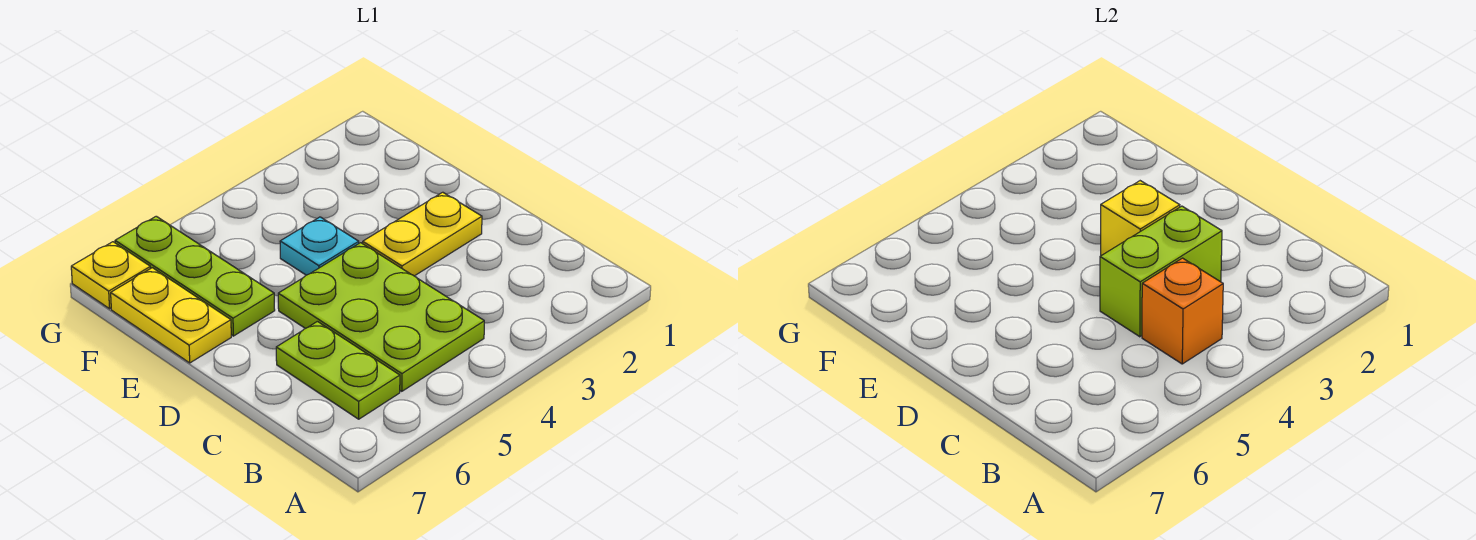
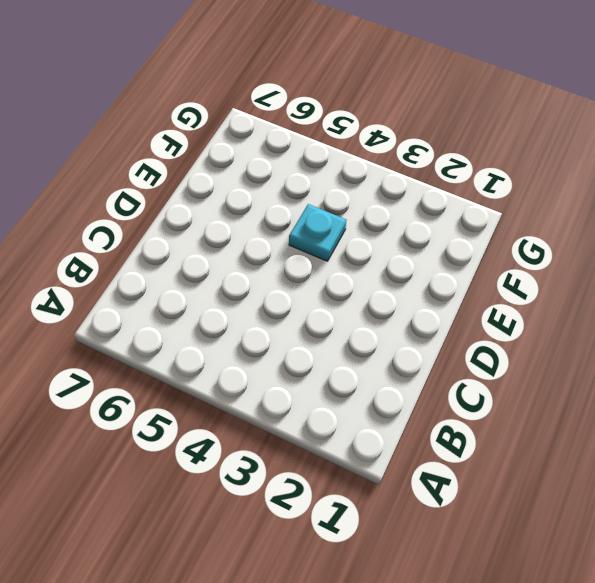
none -> lime 2x3 plate [278,243,484,391]
none -> lime 1x2 plate [276,321,400,419]

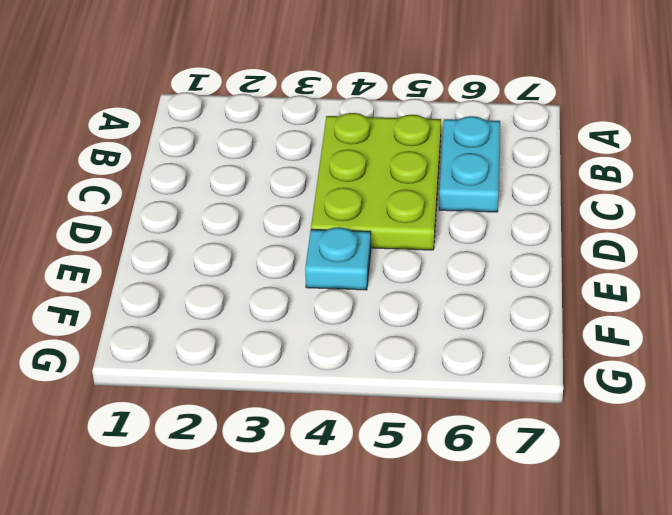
cyan 1x2 plate [439,116,500,212] -> lime 1x2 plate [276,321,400,419]
none -> yellow 1x2 plate [363,192,482,276]
none -> lime 1x3 plate [115,216,275,336]

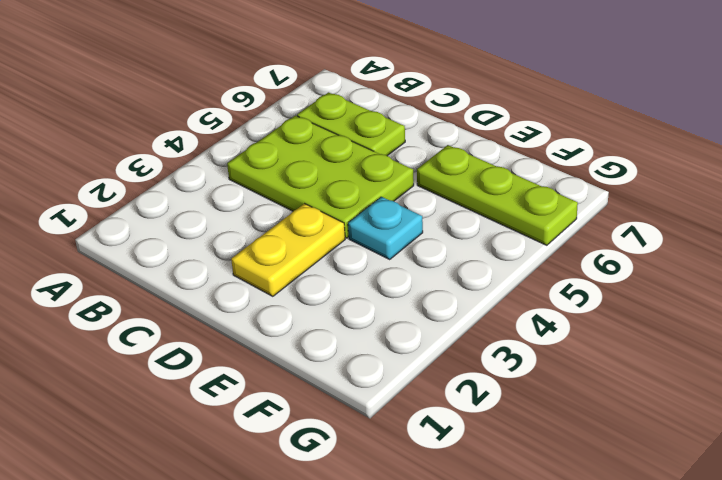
none -> yellow 1x2 plate [111,268,231,363]
none -> yellow 1x1 plate [71,242,151,309]

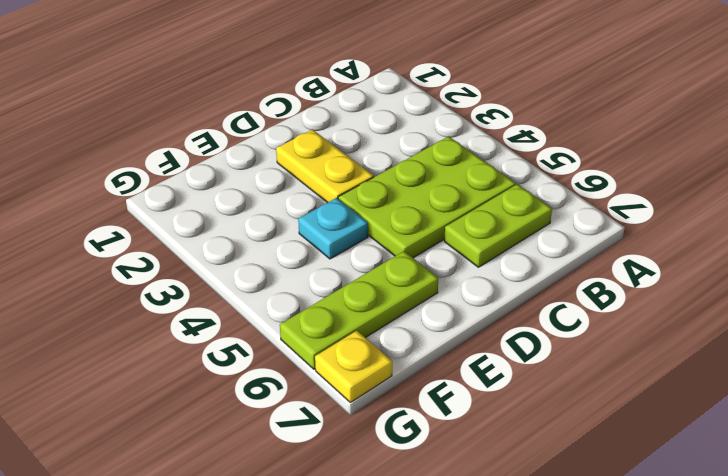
none -> yellow 1x2 plate [111,268,231,363]
none -> orange 1x1 brick [1142,258,1223,364]

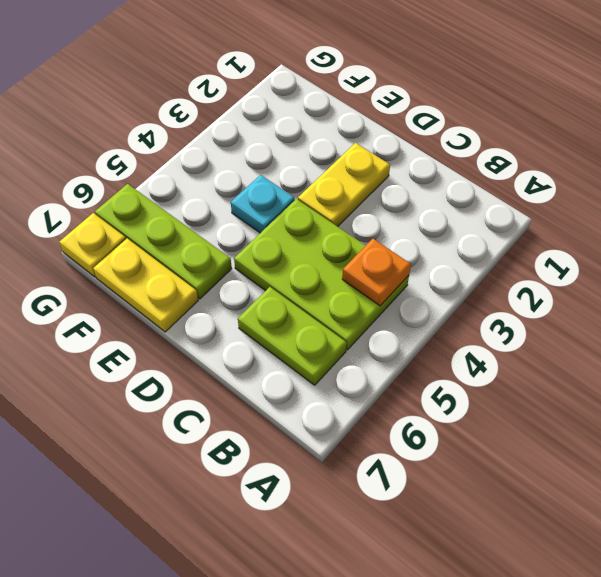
orange 1x1 plate [342,239,411,306] -> orange 1x1 brick [1142,258,1223,364]
none -> lime 1x2 brick [1100,206,1222,337]
none -> yellow 1x1 brick [1101,181,1180,256]

